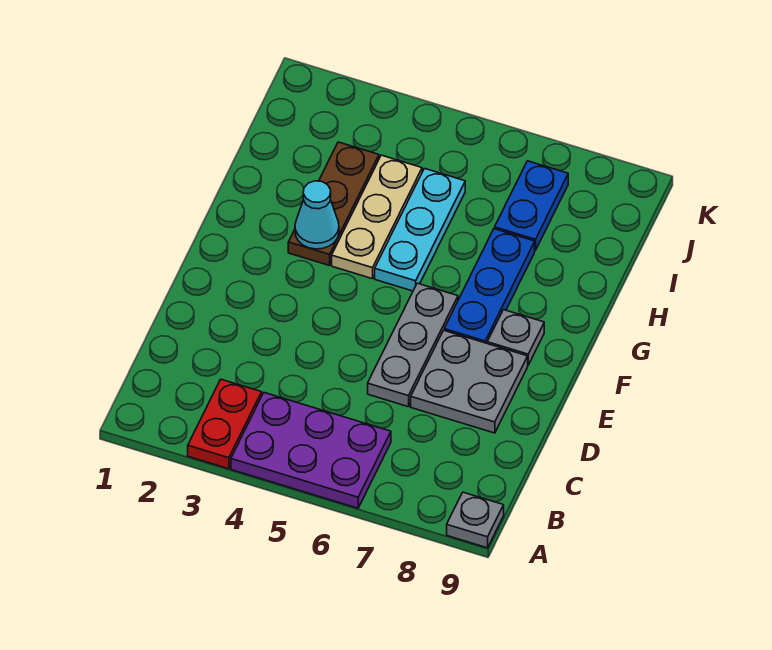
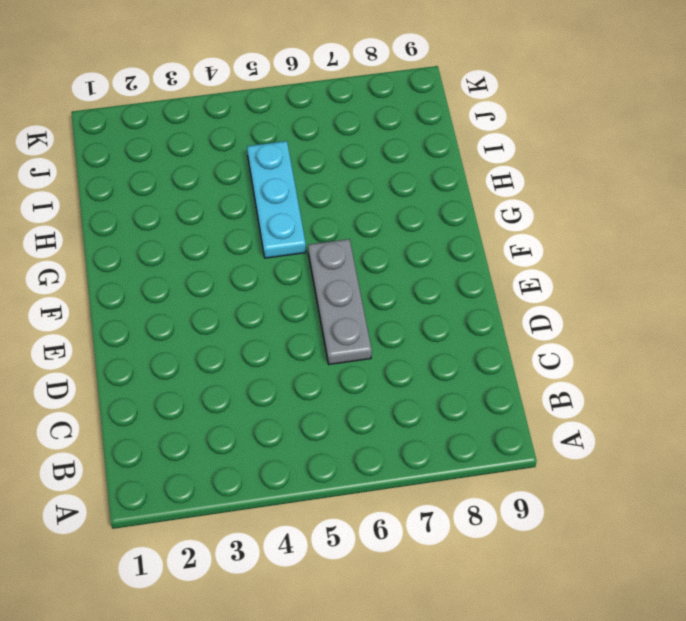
none -> red 1x2 plate [188,379,262,469]
none -> purple 2x3 plate [231,393,391,508]
none -> grey 1x1 plate [447,492,504,548]

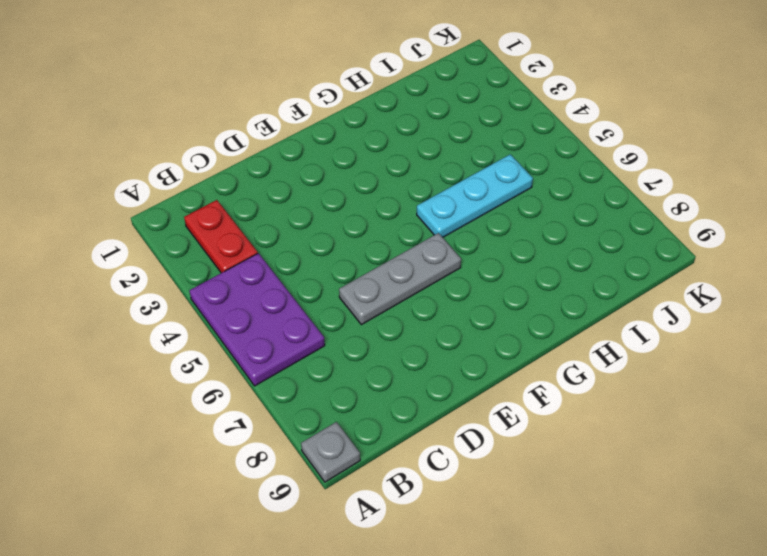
red 1x2 plate [184,200,258,273] -> red 1x2 plate turned to [188,379,262,469]
none -> grey 2x2 plate [411,330,528,433]
none -> blue 1x3 plate [444,229,535,343]
none -> grey 1x1 plate [487,310,544,365]

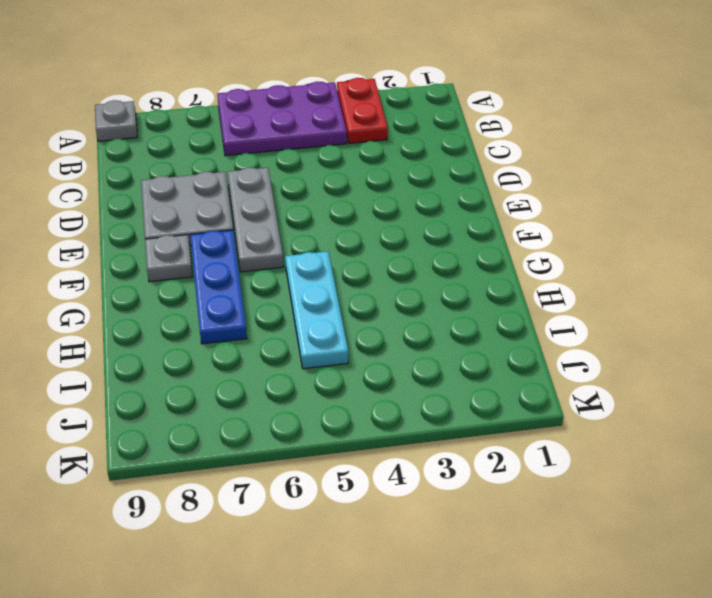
none -> brown 1x3 plate [288,142,379,265]
none -> tan 1x3 plate [332,155,422,279]
none -> blue 1x2 plate [495,161,568,250]

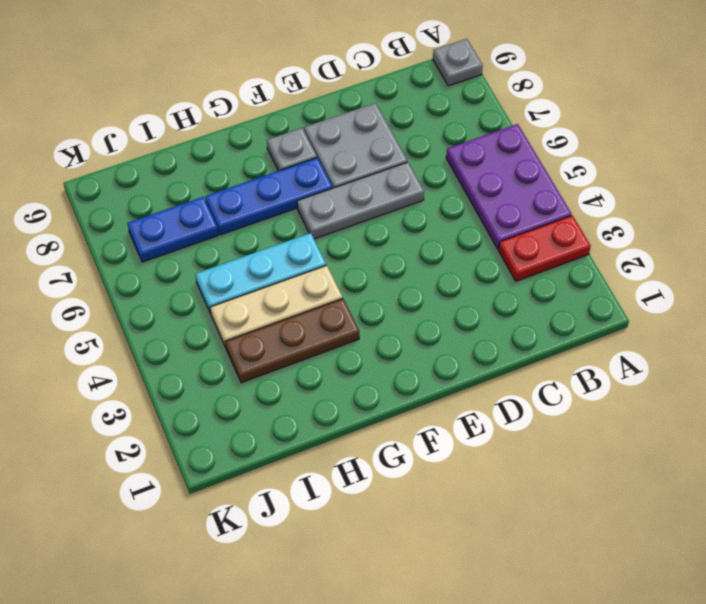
none -> cyan 1x1 cone [295,181,339,249]

